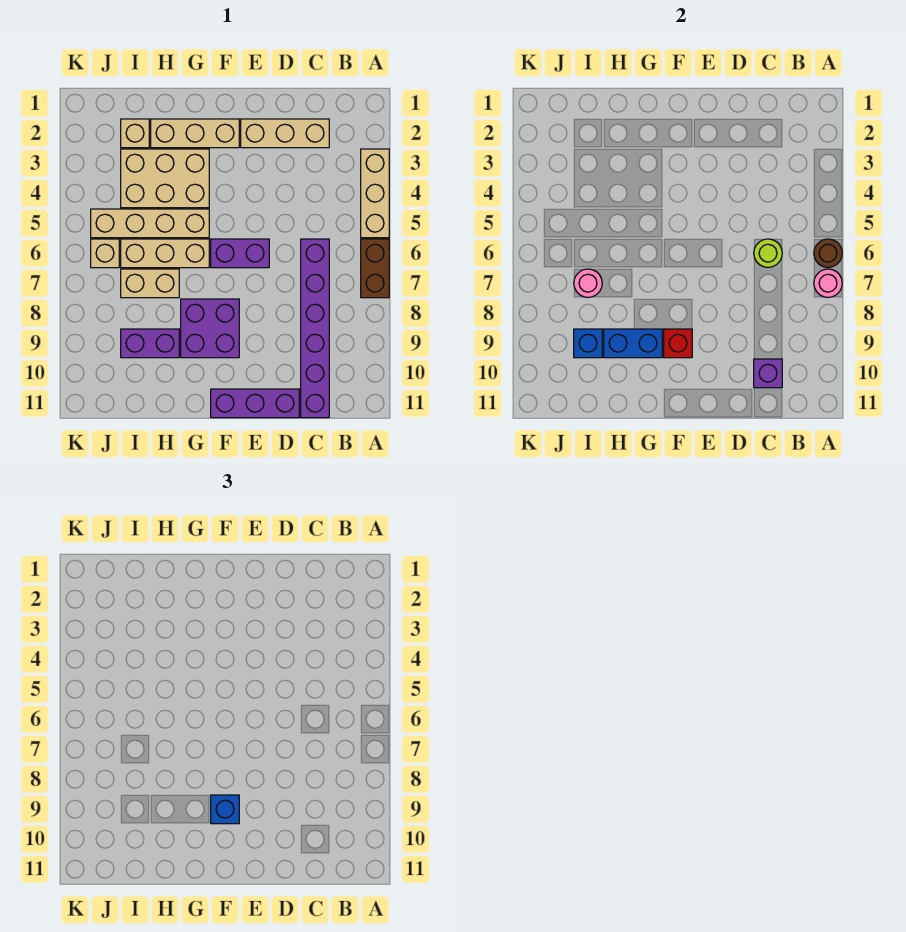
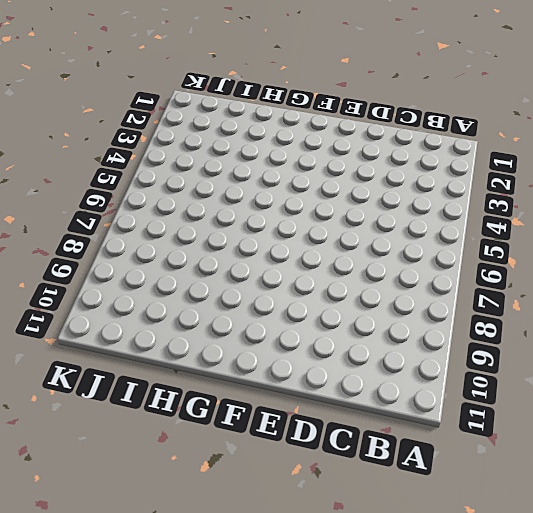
none -> tan 1x3 brick [361,149,389,238]
none -> brown 1x2 brick [361,239,389,298]
none -> tan 1x3 brick [241,119,329,148]

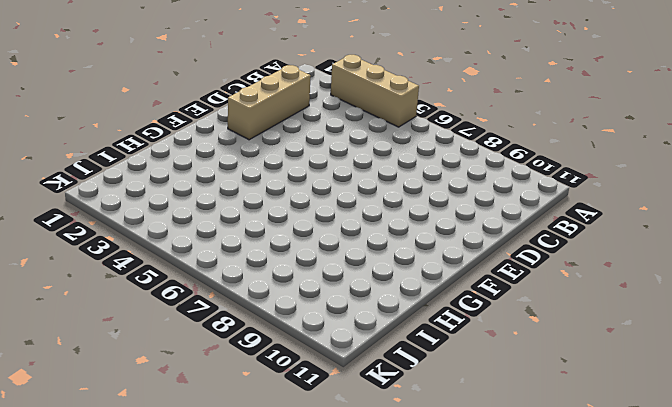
none -> brown 1x2 brick [361,239,389,298]
none -> purple 1x6 brick [301,239,329,418]
none -> purple 1x3 brick [211,389,299,418]

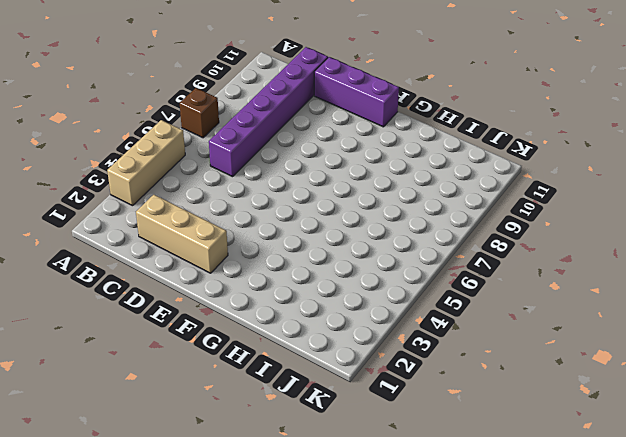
brown 1x1 brick [180,88,219,138] -> brown 1x2 brick [361,239,389,298]
none -> purple 1x2 brick [211,239,269,268]
none -> tan 1x3 brick [151,119,239,148]
none -> purple 2x2 brick [181,299,239,358]

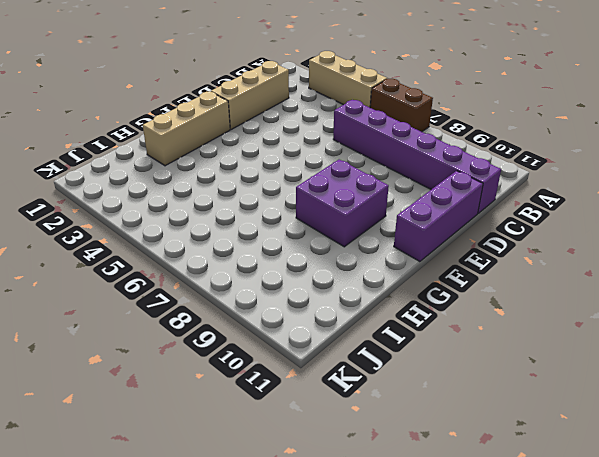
none -> purple 1x2 brick [211,239,269,268]
none -> tan 2x3 brick [121,149,209,208]
none -> tan 1x4 brick [91,209,209,238]

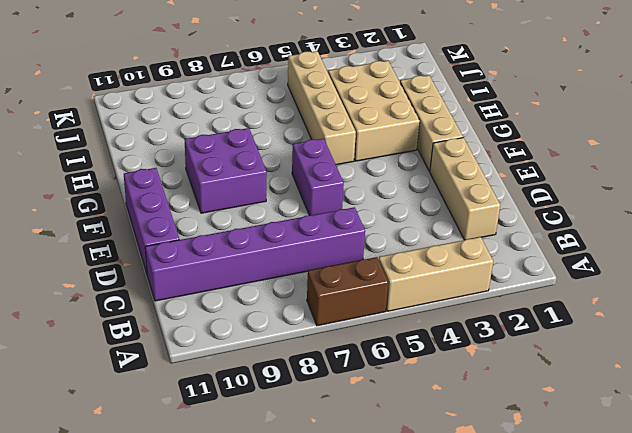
none -> tan 1x3 brick [121,239,209,268]
none -> tan 1x2 brick [121,269,179,298]
none -> purple 1x2 brick [121,329,179,358]

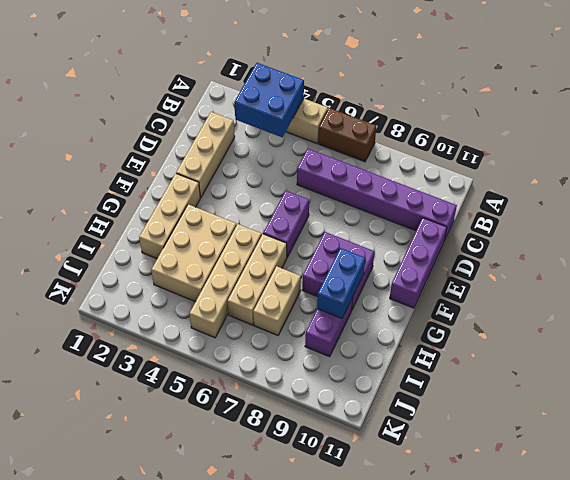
blue 2x2 brick [234,63,304,137] -> none
none -> tan 1x1 brick [121,119,149,148]
none -> tan 1x1 brick [91,239,119,268]
none -> brown 1x1 round brick [814,239,842,267]

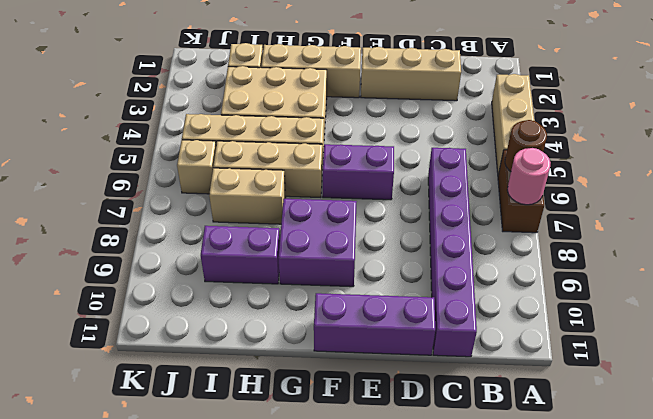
none -> lime 1x1 round brick [754,239,782,267]
none -> purple 1x1 brick [754,359,782,388]
none -> red 1x1 brick [664,329,692,358]

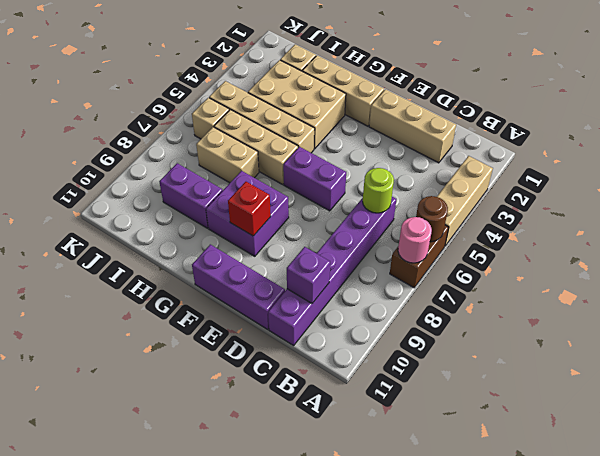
none -> blue 1x2 brick [604,329,662,358]
none -> pink 1x1 round brick [574,269,602,297]
none -> blue 1x1 brick [574,329,602,358]

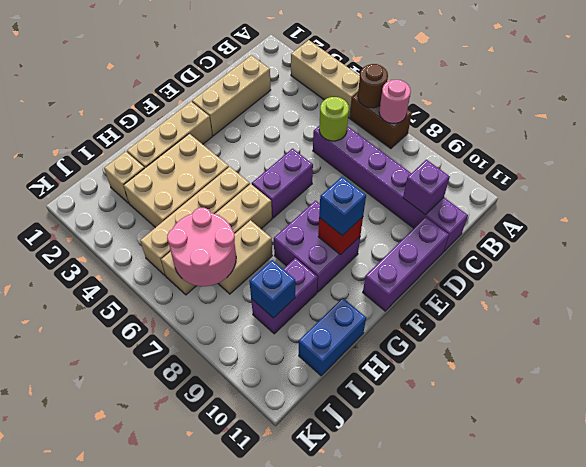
blue 1x2 brick [299,298,366,376] -> blue 1x2 brick moved to [604,329,662,358]
pink 2x2 round brick [167,208,236,286] -> pink 1x1 round brick [574,269,602,297]

